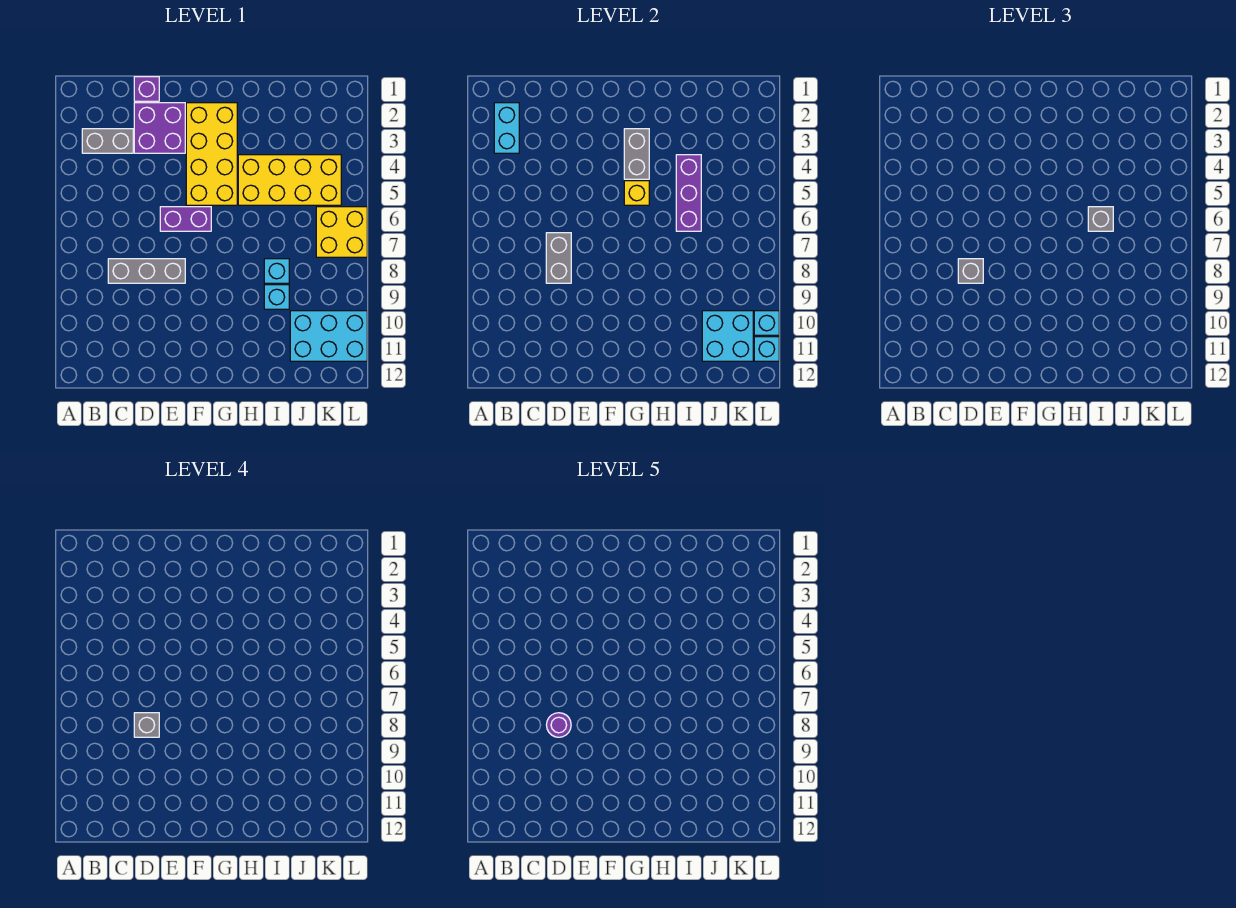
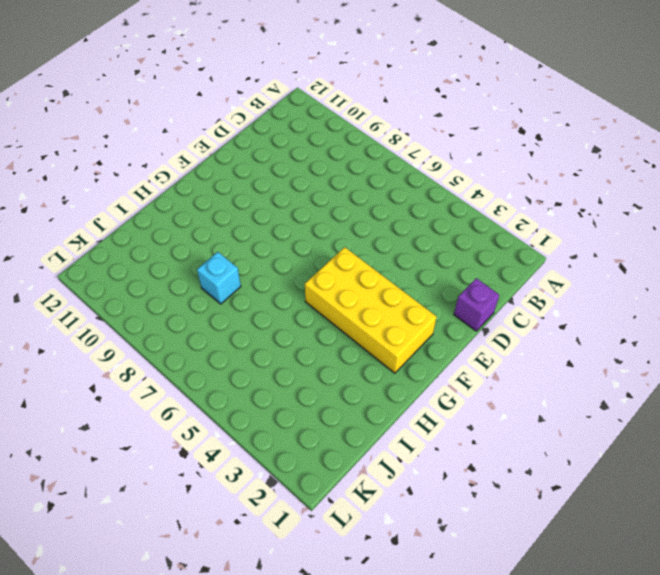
none -> grey 1x2 brick [82,129,133,153]
none -> grey 1x3 brick [108,259,185,283]
none -> purple 2x2 brick [134,103,185,153]

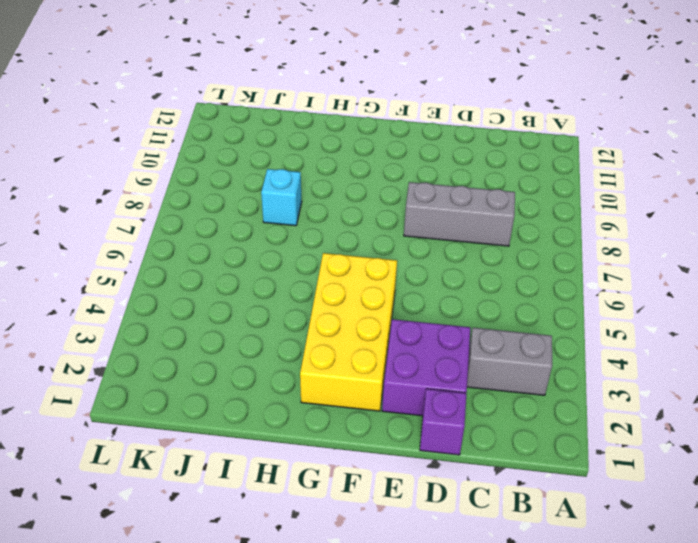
none -> purple 1x2 brick [160,207,211,231]
none -> yellow 2x4 brick [238,155,341,205]
none -> cyan 1x1 brick [264,285,289,309]

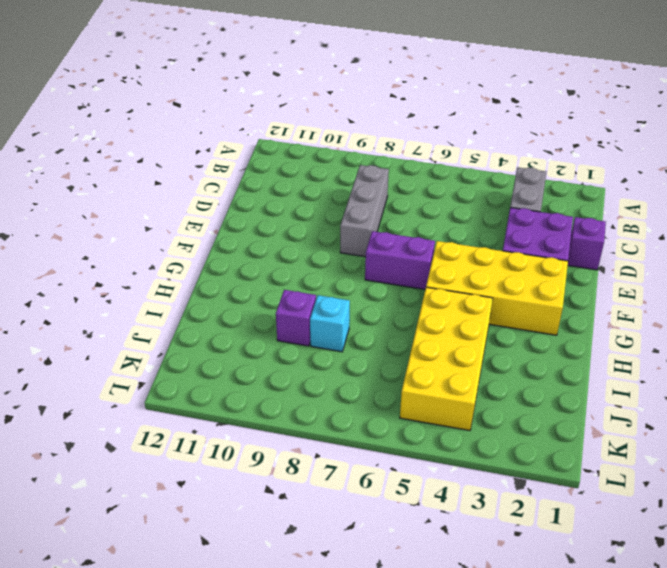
purple 1x2 brick [365,231,435,289] -> purple 1x2 brick turned to [160,207,211,231]
purple 1x1 brick [276,290,316,346] -> cyan 1x1 brick [264,285,289,309]
none -> cyan 2x3 brick [290,311,367,361]
none -> yellow 2x2 brick [316,207,367,257]
none -> cyan 1x2 brick [494,103,519,153]

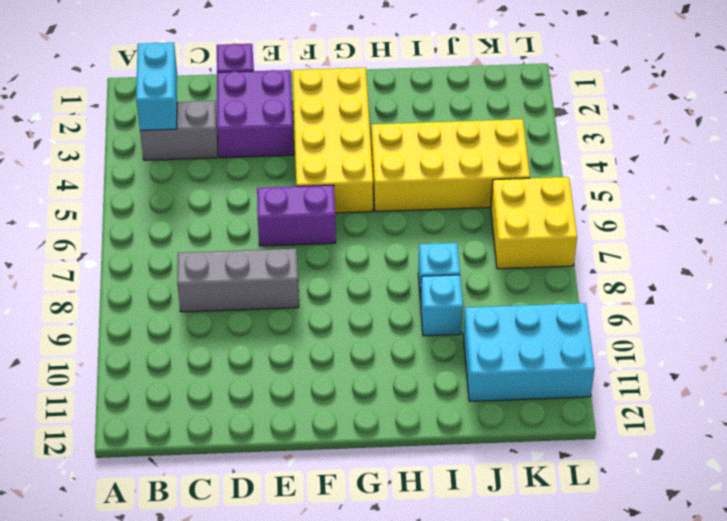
none -> grey 1x2 brick [546,233,571,283]
none -> grey 1x2 brick [624,129,649,179]
none -> yellow 1x1 brick [624,181,649,205]

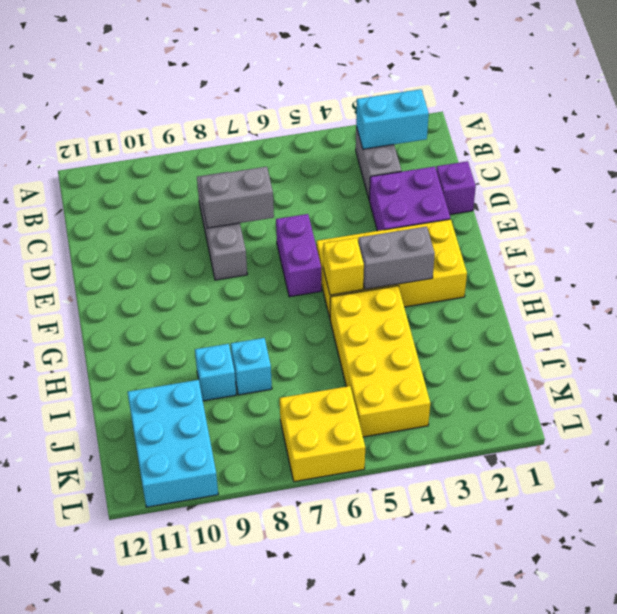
none -> purple 1x3 brick [676,155,701,231]
none -> cyan 2x2 brick [702,311,753,361]
none -> cyan 1x1 brick [754,311,779,335]

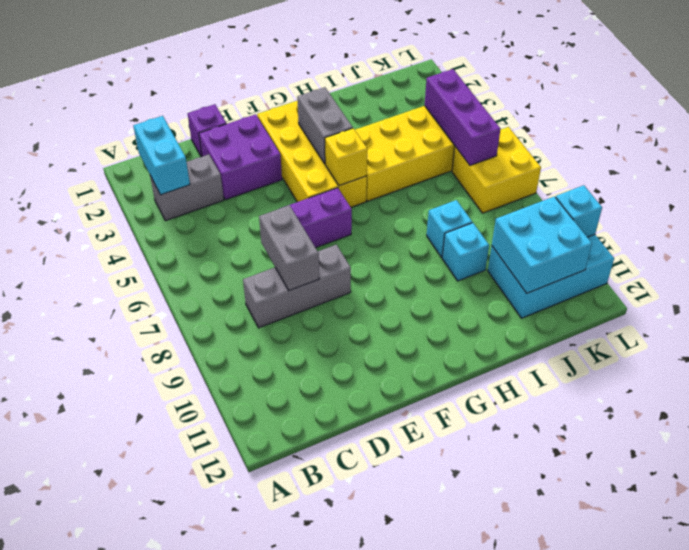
purple 1x3 brick [425,69,501,165] -> purple 1x3 brick moved to [676,155,701,231]
none -> cyan 1x1 brick [754,337,779,361]
none -> grey 1x1 brick [958,259,983,283]
none -> grey 1x1 brick [1088,207,1113,231]

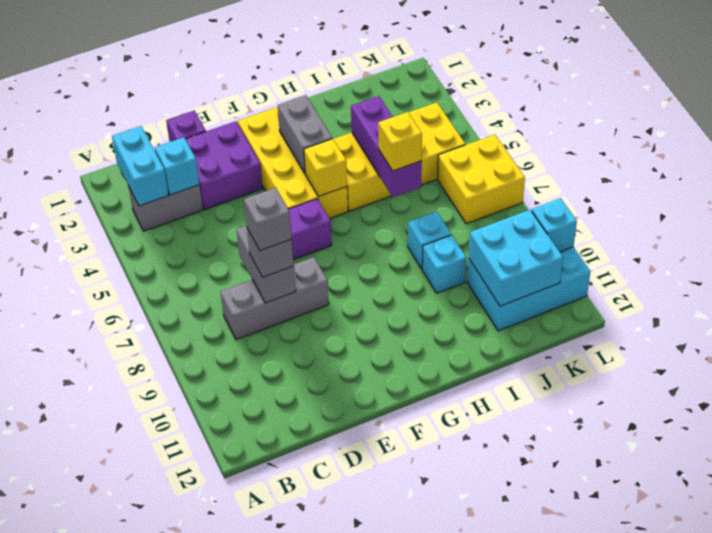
cyan 1x1 brick [155,137,199,195] -> cyan 1x1 brick moved to [754,337,779,361]
yellow 1x1 brick [378,112,422,171] -> grey 1x1 brick [1088,207,1113,231]
none -> purple 1x1 round brick [547,713,571,737]

